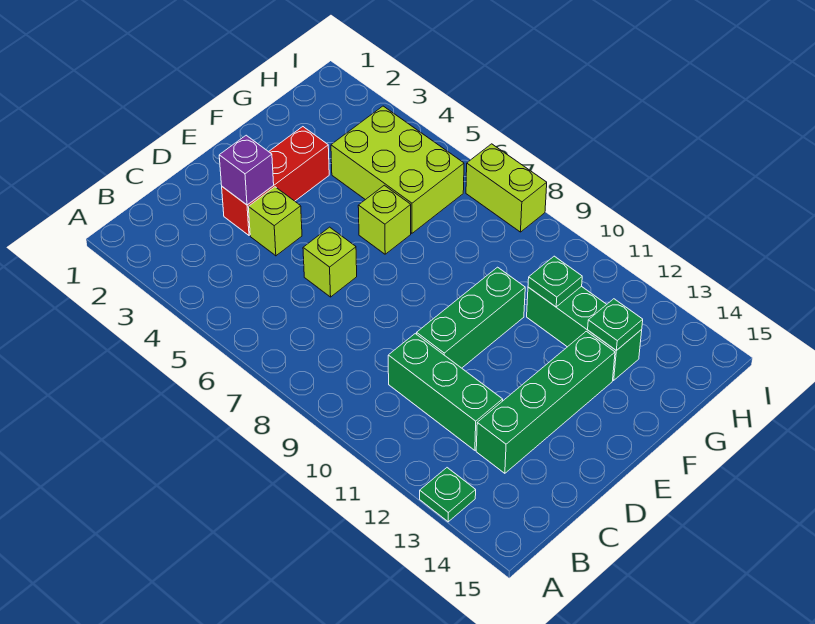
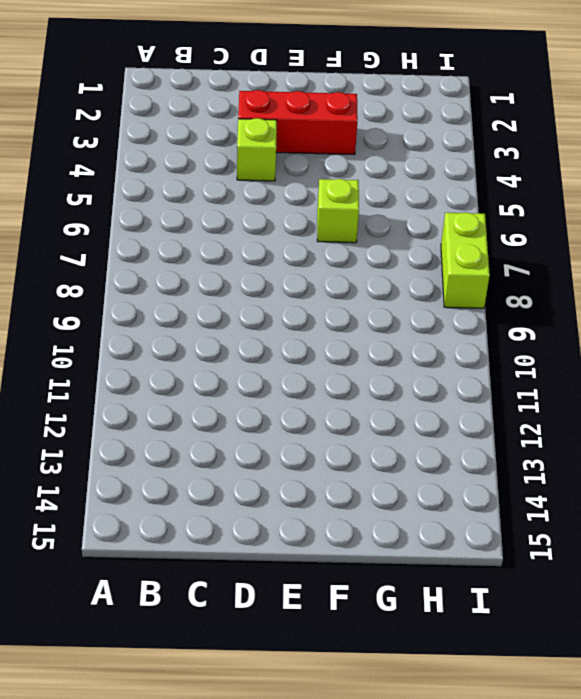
none -> green 1x1 plate [420,468,476,522]
none -> green 1x3 brick [388,334,503,450]
none -> green 1x4 brick [476,331,615,473]

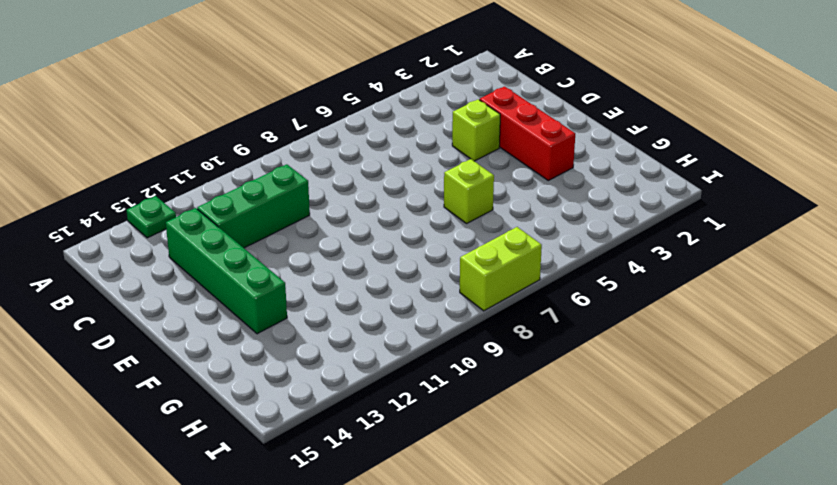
none -> lime 1x1 brick [303,227,357,297]
none -> green 1x3 brick [417,267,525,368]
none -> lime 2x3 brick [331,106,464,233]

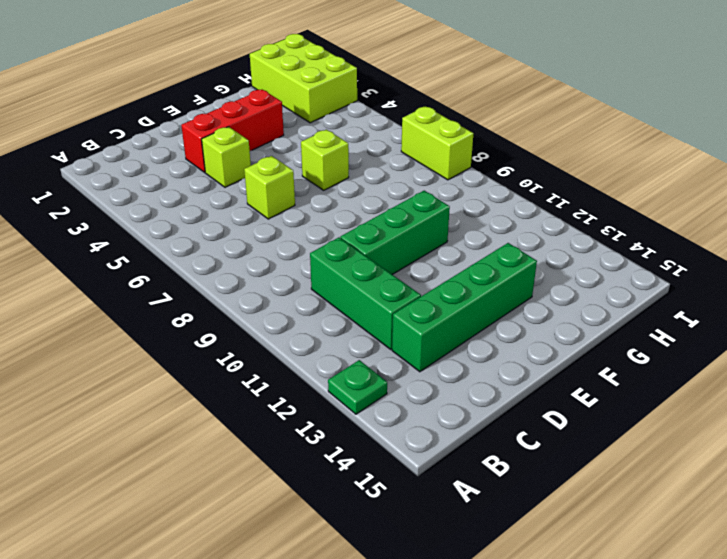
lime 2x3 brick [250,34,357,123] -> lime 2x3 brick moved to [331,106,464,233]
none -> green 1x3 brick [527,286,642,380]
none -> purple 1x1 brick [219,135,274,205]
none -> green 1x1 plate [528,256,582,307]

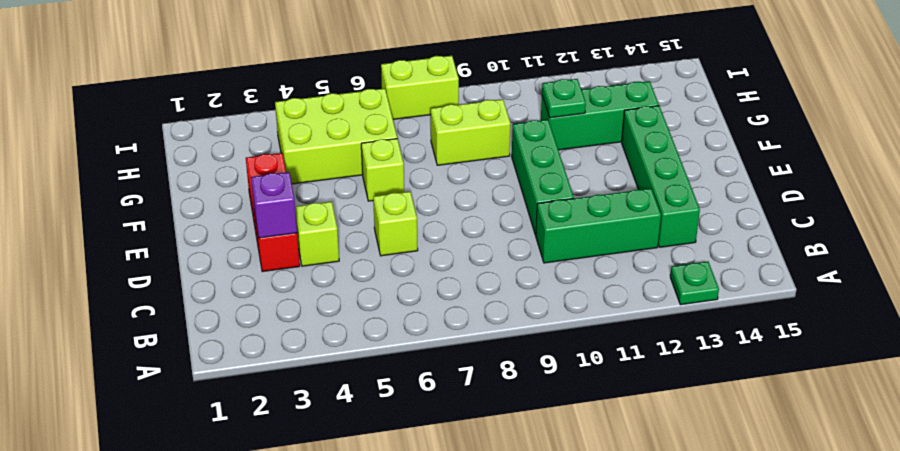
lime 1x2 brick [431,99,510,165] -> none
none -> green 1x1 plate [588,299,643,351]

